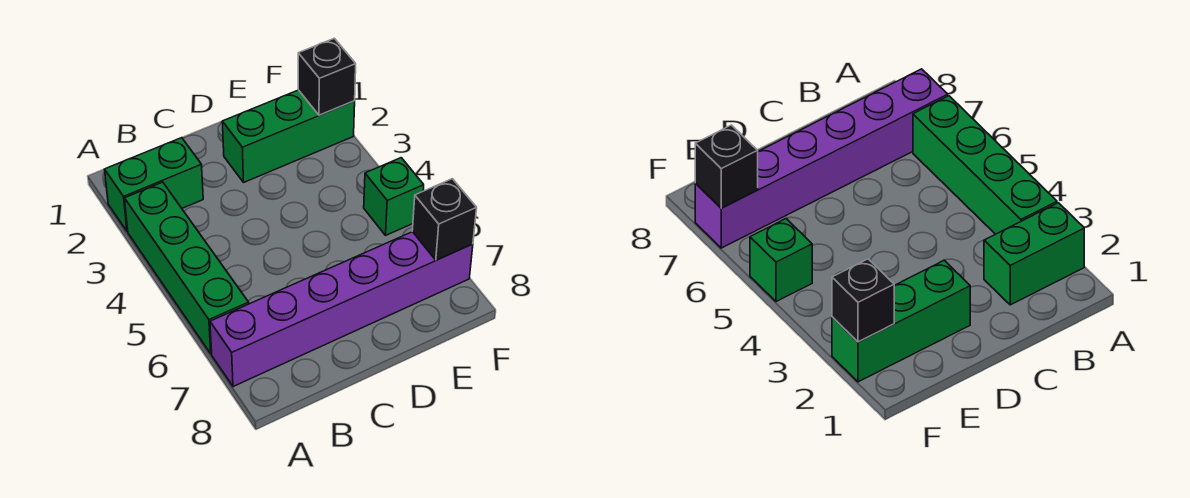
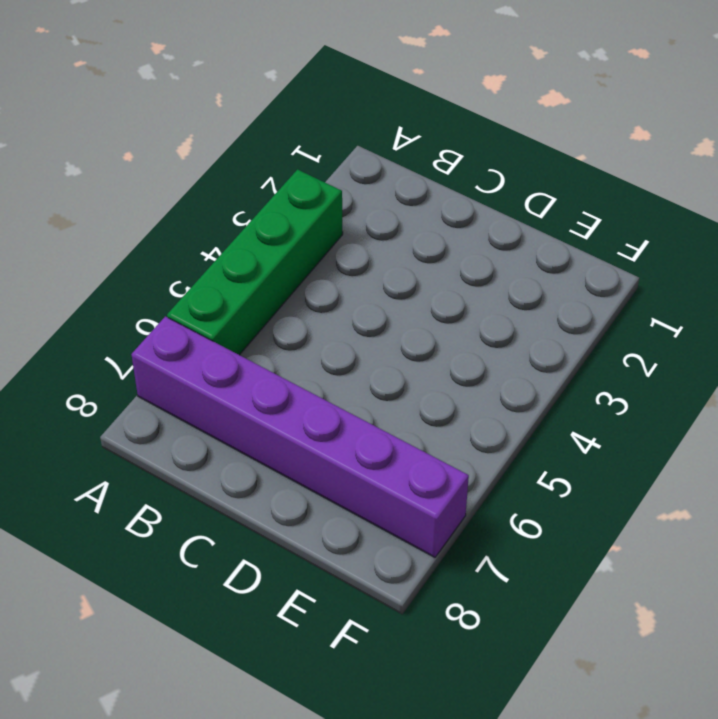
none -> green 1x2 brick [105,138,203,231]
none -> green 1x3 brick [222,90,355,182]

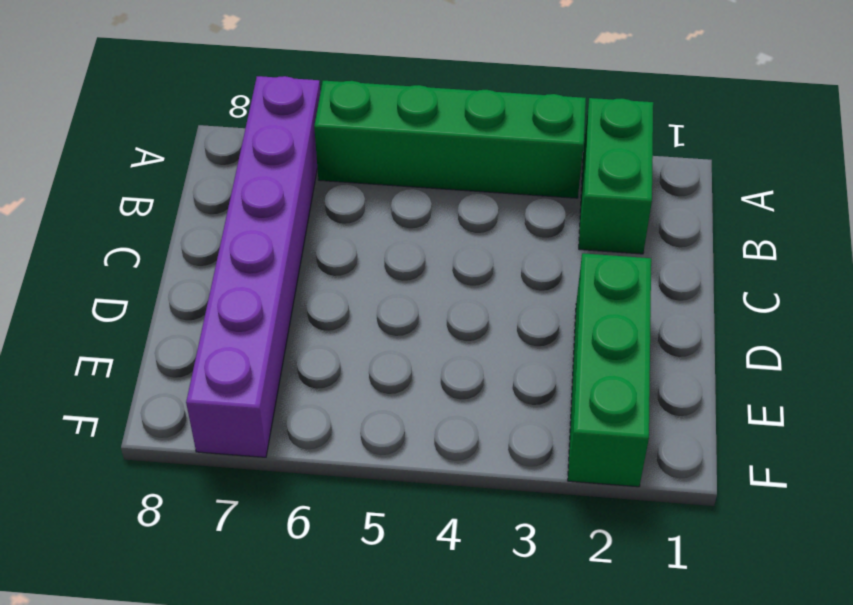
none -> green 1x1 brick [364,158,424,235]
none -> black 1x1 brick [298,38,356,115]

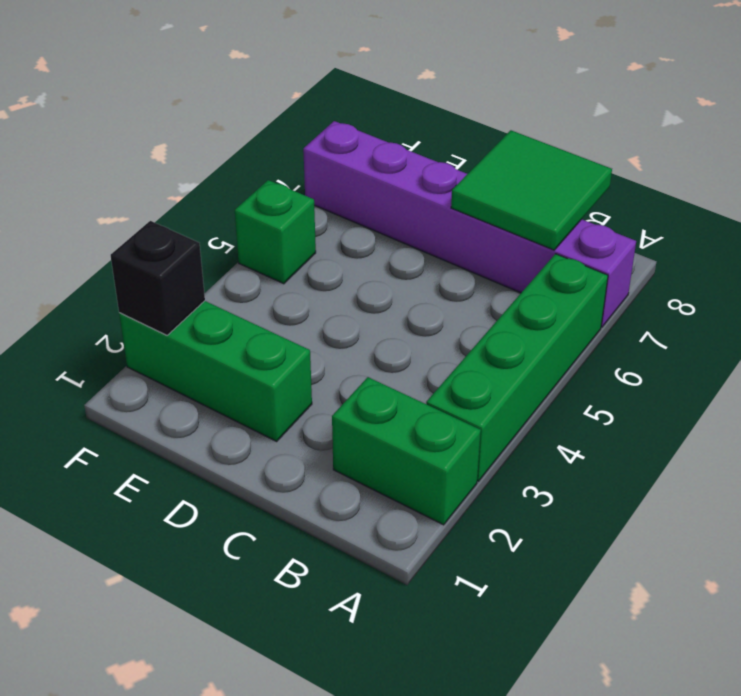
green 2x2 tile [451,130,612,250] -> none
none -> black 1x1 brick [412,179,477,260]

